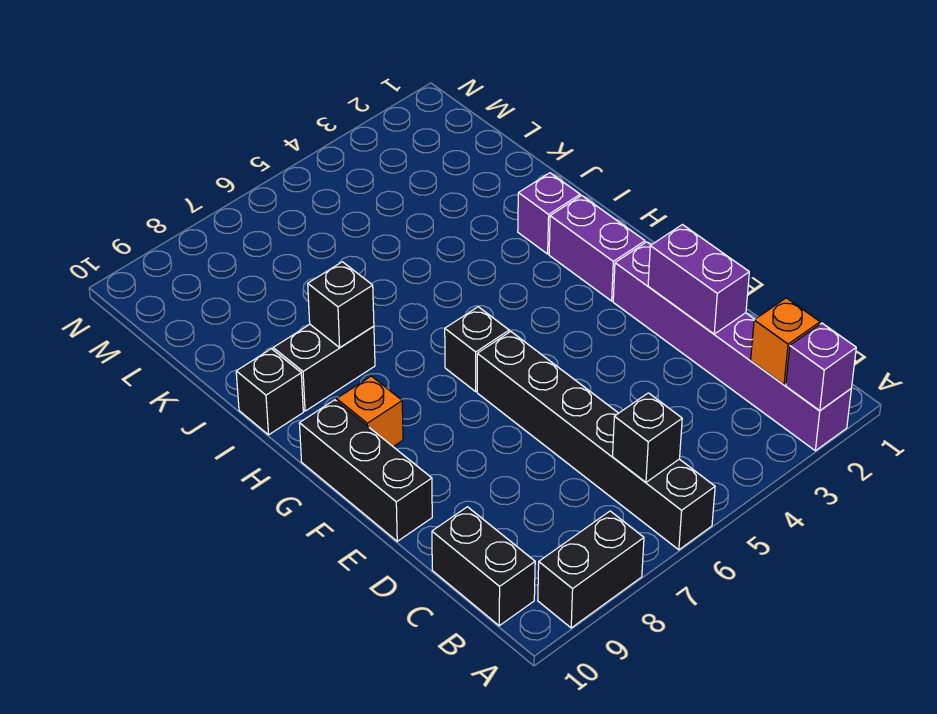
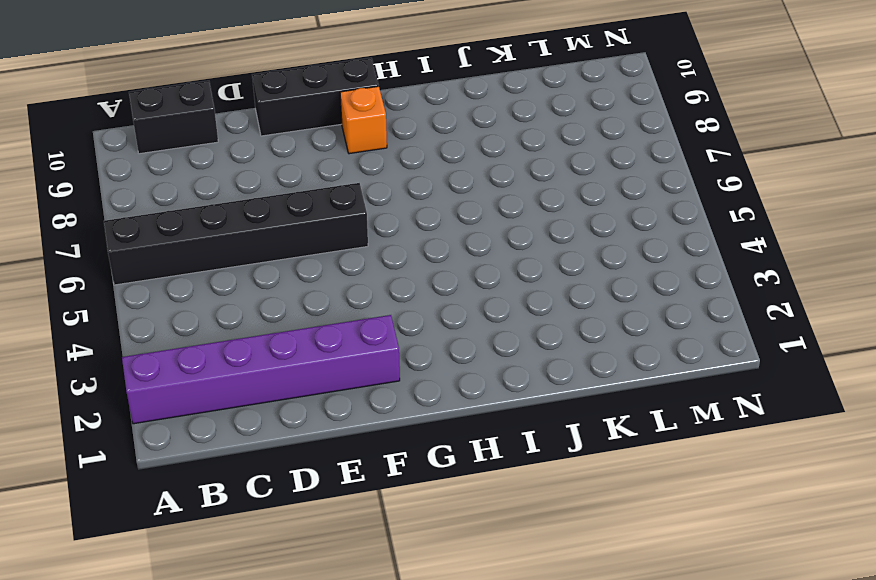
none -> black 1x2 brick [538,511,644,628]
none -> purple 1x2 brick [549,196,645,301]
none -> black 1x1 brick [445,307,509,391]

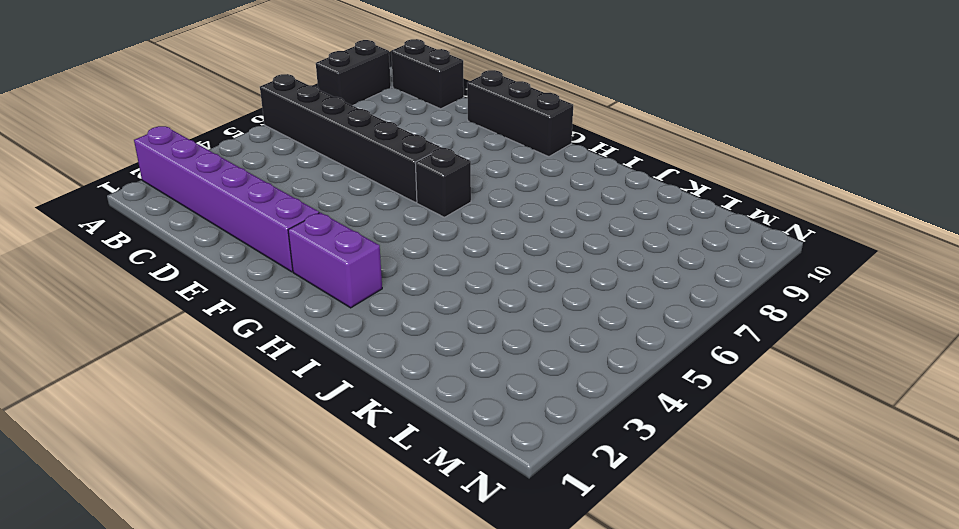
none -> orange 1x1 brick [337,376,403,447]
none -> purple 1x1 brick [518,173,580,254]
none -> black 1x2 brick [273,324,375,411]

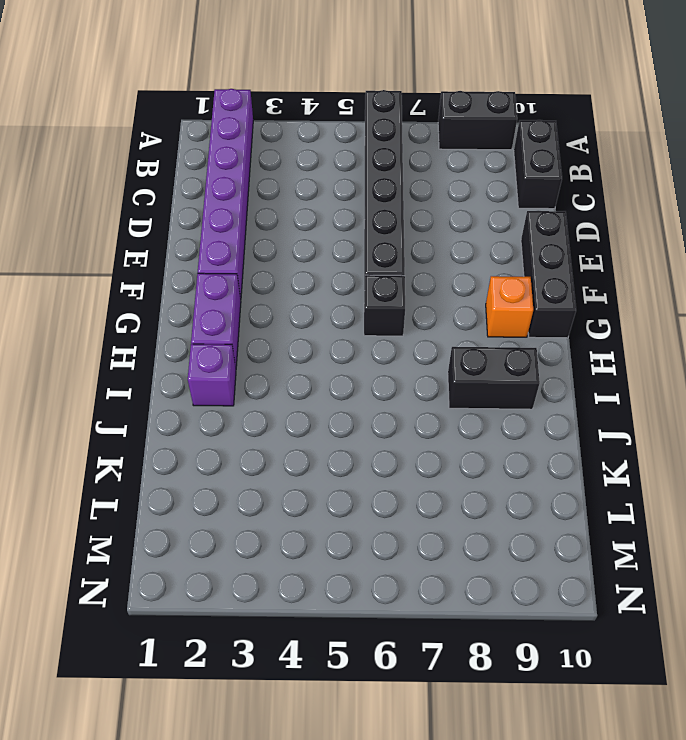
none -> black 1x1 brick [236,349,303,435]
none -> purple 1x1 brick [786,323,856,411]
none -> orange 1x1 brick [751,298,820,385]

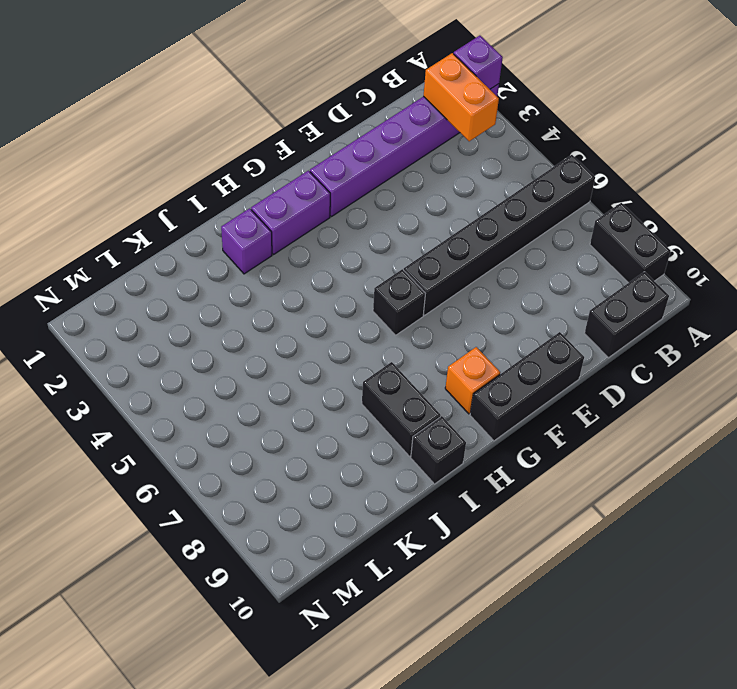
orange 1x2 brick [424,53,499,141] -> orange 1x1 brick [751,298,820,385]
none -> black 1x1 brick [613,393,682,482]
none -> purple 1x2 brick [648,225,749,334]
none -> black 1x1 brick [308,262,374,347]

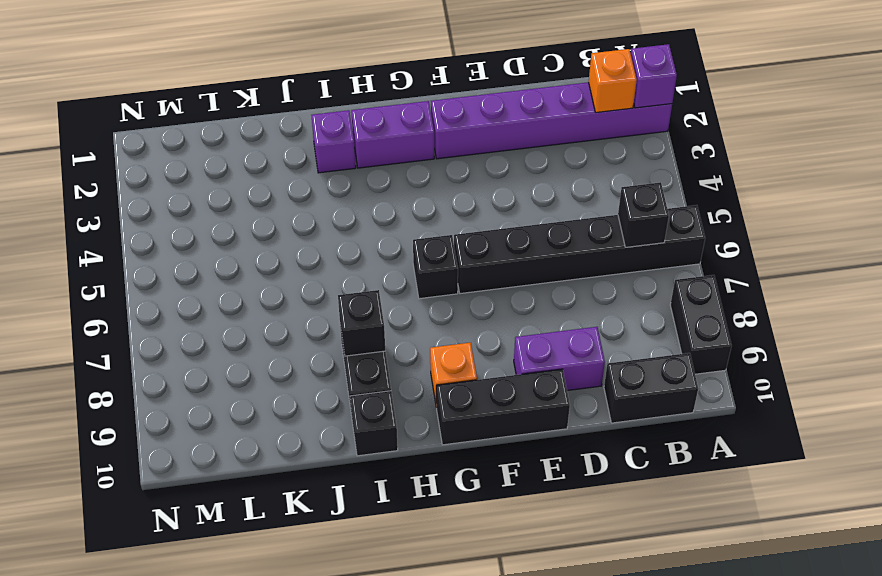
purple 1x2 brick [514,327,605,391] -> purple 1x2 brick moved to [648,225,749,334]

